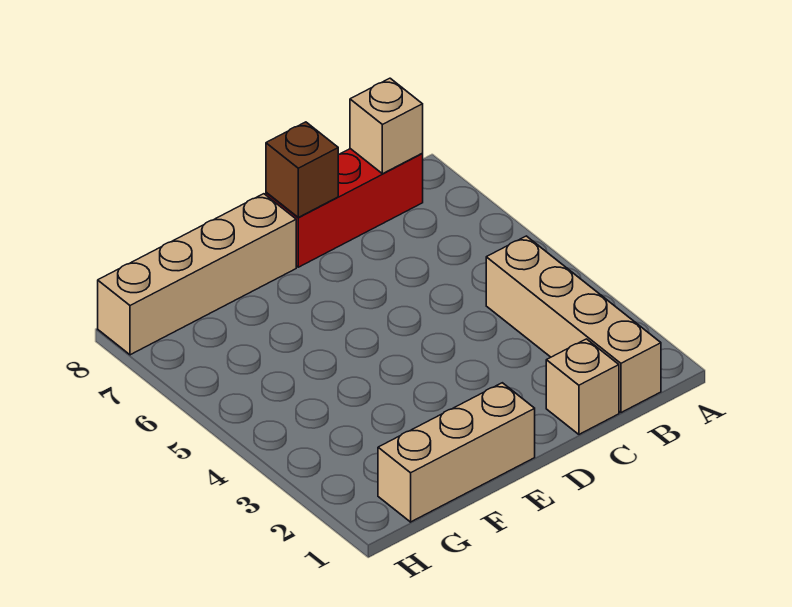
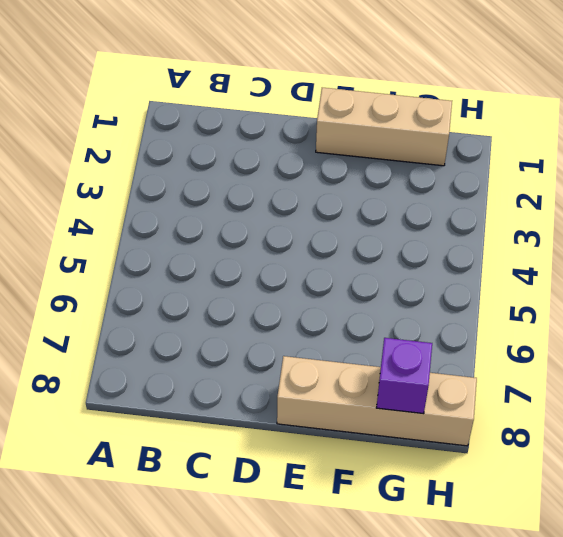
purple 1x1 brick [376,338,432,414] -> none
none -> tan 1x4 brick [486,236,661,413]
none -> red 1x3 brick [266,149,423,267]

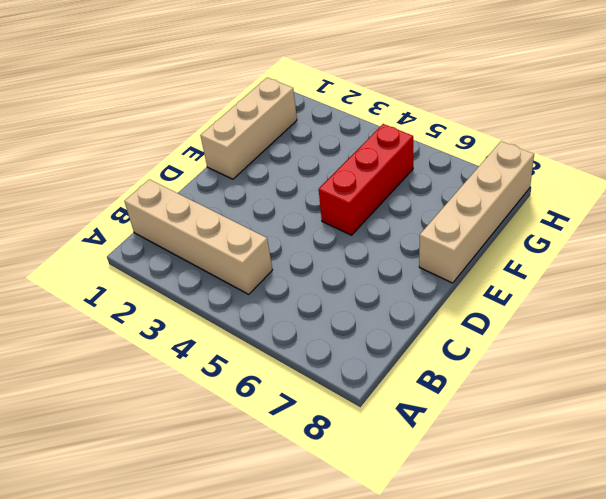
red 1x3 brick [319,124,413,235] -> red 1x3 brick moved to [266,149,423,267]
none -> tan 1x1 brick [546,339,619,434]
none -> tan 1x1 brick [350,78,423,174]

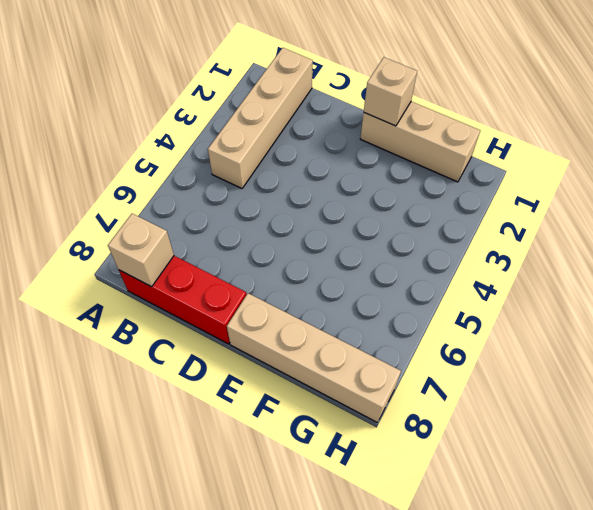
tan 1x1 brick [364,57,417,126] -> tan 1x1 brick moved to [546,339,619,434]
none -> brown 1x1 brick [266,122,338,217]

